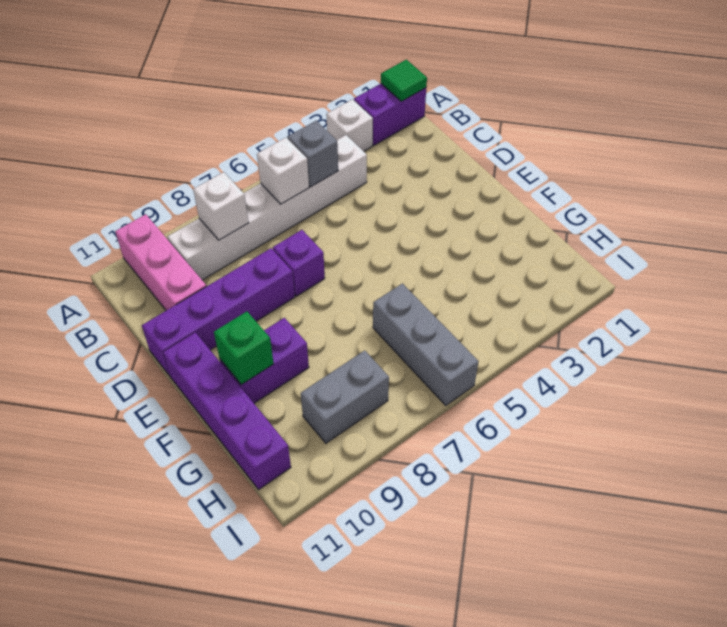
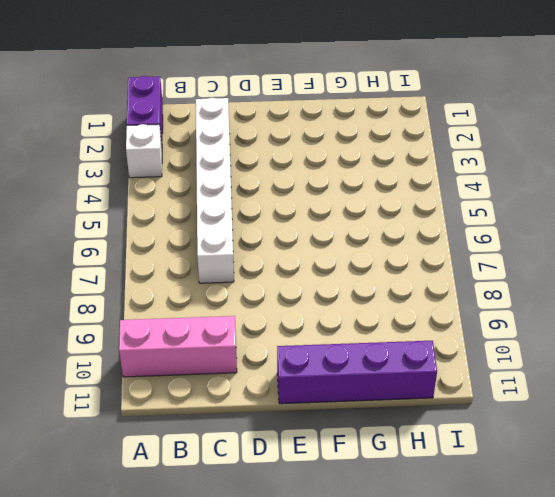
white 1x6 brick [196,98,234,283] -> white 1x6 brick moved to [167,135,367,280]
none -> purple 1x1 brick [273,230,325,296]
none -> purple 1x4 brick [142,248,295,375]
none -> purple 1x2 brick [220,318,309,403]

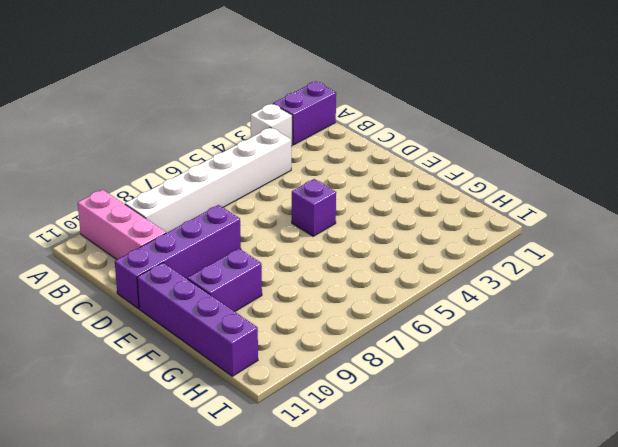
purple 1x1 brick [292,179,336,236] -> purple 1x1 brick moved to [273,230,325,296]
none -> grey 1x3 brick [373,284,478,405]
none -> grey 1x2 brick [301,351,389,443]
none -> green 1x1 tile [381,60,427,101]

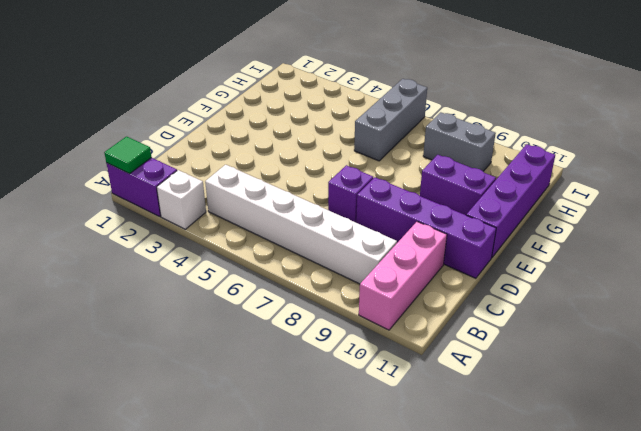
none -> grey 1x1 brick [288,121,338,187]
none -> white 1x1 brick [257,138,309,204]
none -> white 1x1 brick [193,172,249,240]

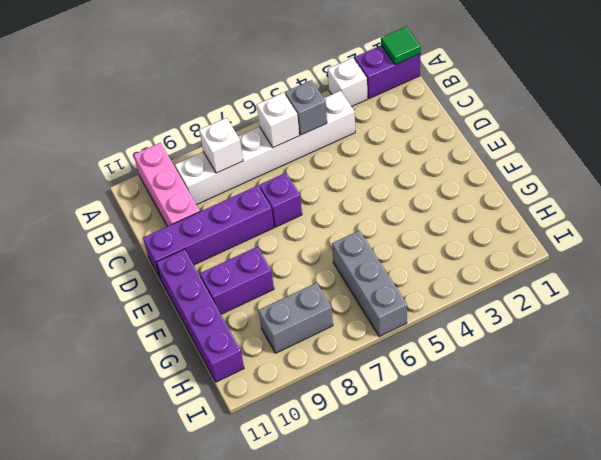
none -> green 1x1 brick [214,312,274,385]

